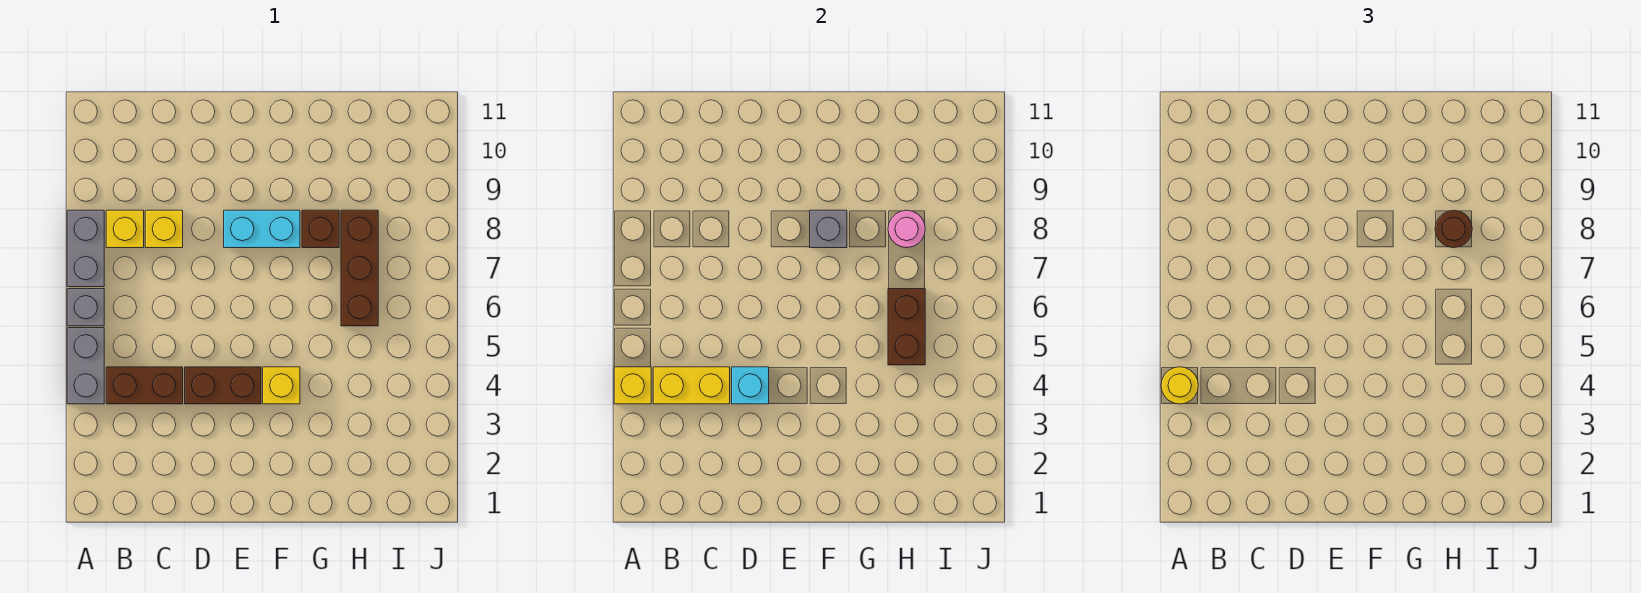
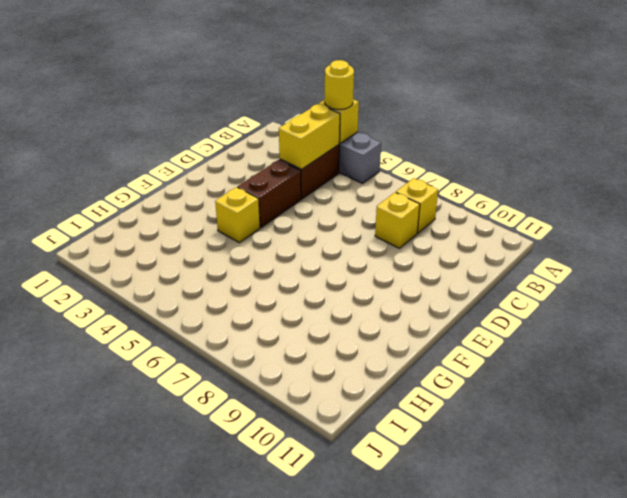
none -> grey 1x1 brick [67,289,104,326]
none -> grey 1x2 brick [67,210,104,287]
none -> cyan 1x2 brick [224,210,300,248]

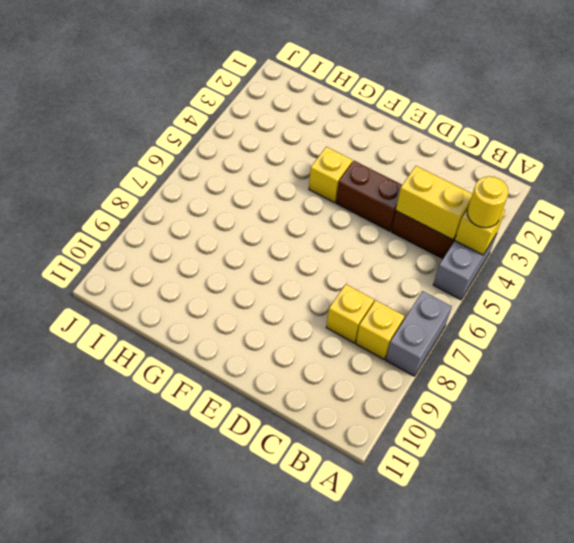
none -> grey 1x1 brick [67,289,104,326]
none -> cyan 1x2 brick [224,210,300,248]
none -> brown 1x1 brick [302,210,339,248]

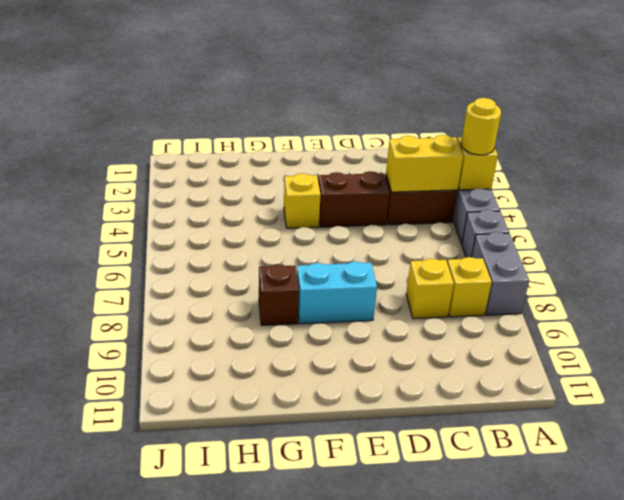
none -> brown 1x3 brick [341,210,378,326]
none -> cyan 1x1 brick [732,367,769,404]
none -> grey 1x1 brick [810,210,847,248]

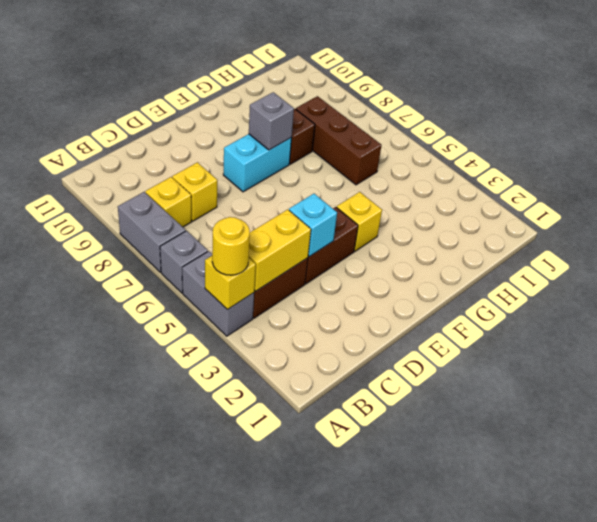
none -> brown 1x2 brick [888,289,925,365]
none -> pink 1x1 round brick [888,210,925,248]
none -> brown 1x1 round brick [1435,210,1472,248]

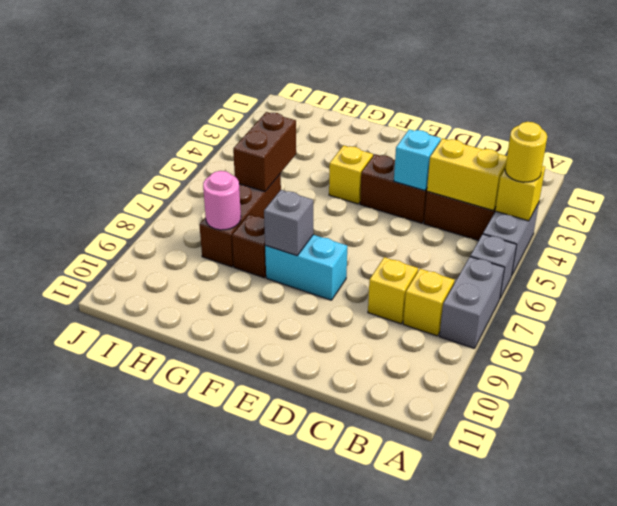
none -> brown 1x1 round brick [1435,210,1472,248]

